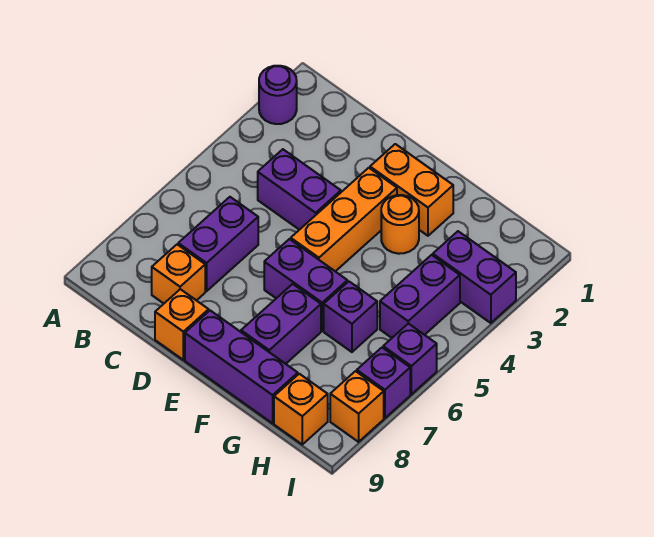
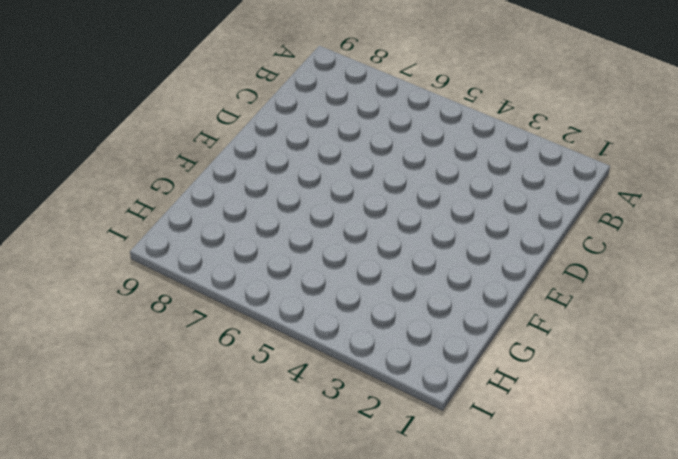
none -> purple 1x1 round brick [259,66,297,124]
none -> purple 1x2 brick [258,149,341,230]
none -> purple 1x2 brick [178,197,258,291]

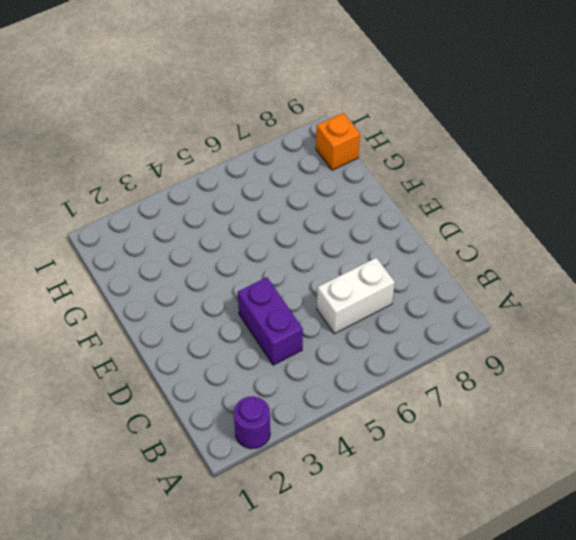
white 1x2 brick [317,258,395,334] -> purple 1x2 brick [178,197,258,291]
none -> orange 1x1 brick [152,244,205,303]
none -> orange 1x1 brick [155,289,209,360]
none -> orange 1x2 brick [370,144,453,236]

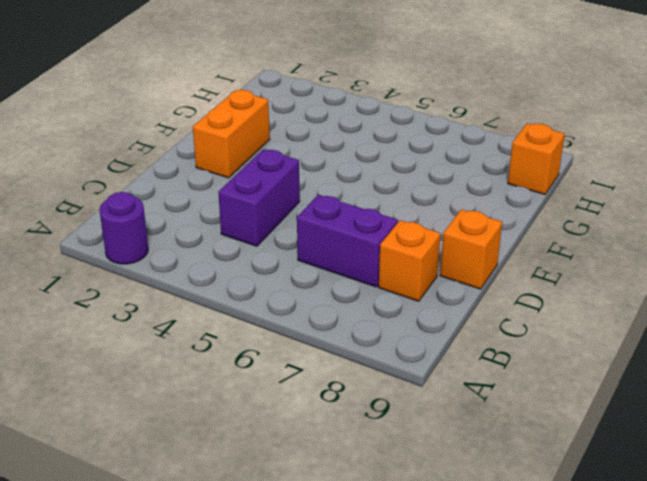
none -> orange 1x3 brick [291,168,397,271]
none -> purple 1x2 brick [264,239,347,331]
none -> purple 1x3 brick [185,311,298,423]

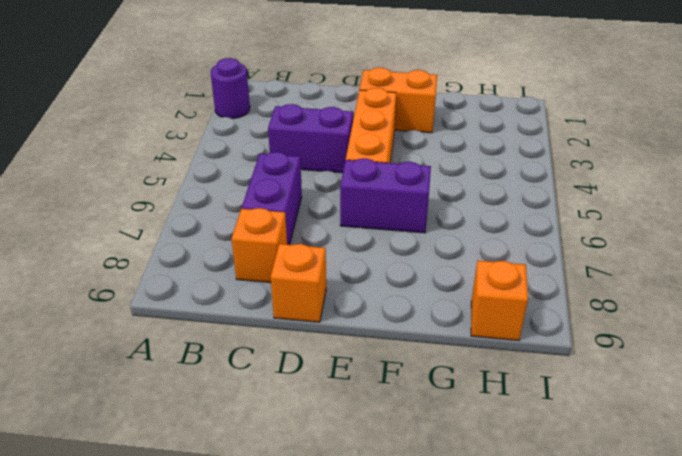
none -> purple 1x3 brick [185,311,298,423]
none -> orange 1x1 round brick [381,195,419,254]
none -> purple 1x2 brick [241,284,321,364]

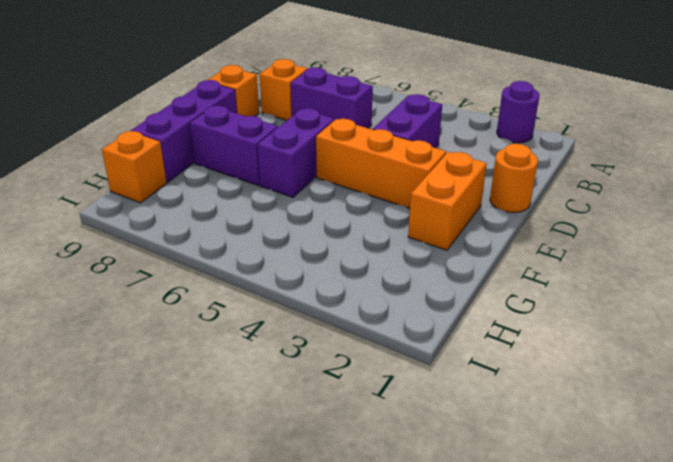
orange 1x1 round brick [490,144,538,213] -> orange 1x1 round brick moved to [381,195,419,254]
none -> purple 1x1 brick [324,281,377,352]
none -> purple 1x2 brick [433,231,516,323]
none -> purple 1x2 brick [380,255,460,338]

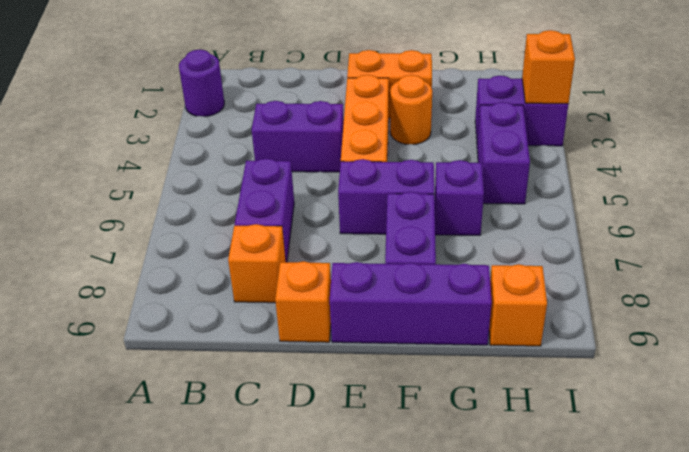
orange 1x1 brick [522,30,575,104] -> orange 1x1 brick moved to [330,371,384,442]
none -> purple 1x1 brick [383,324,437,394]
none -> purple 1x1 brick [357,348,410,418]

